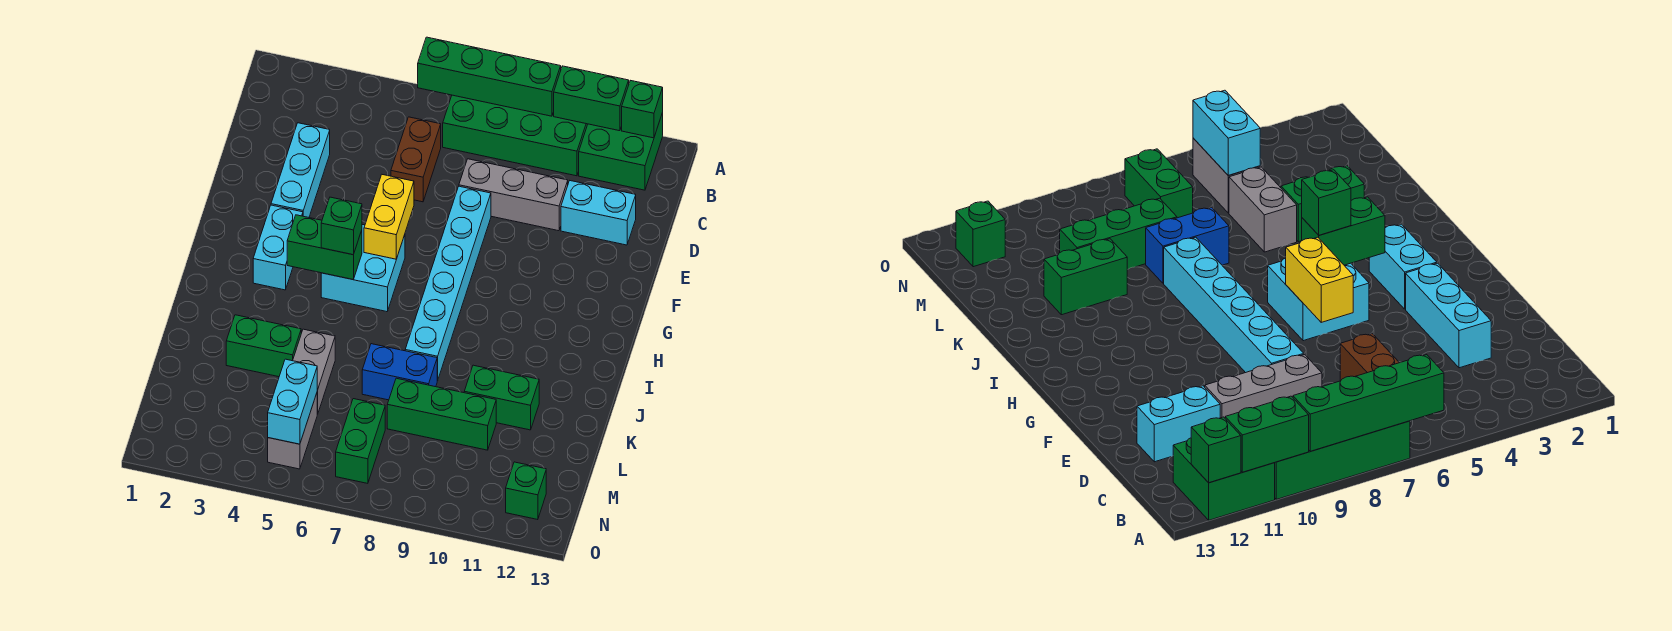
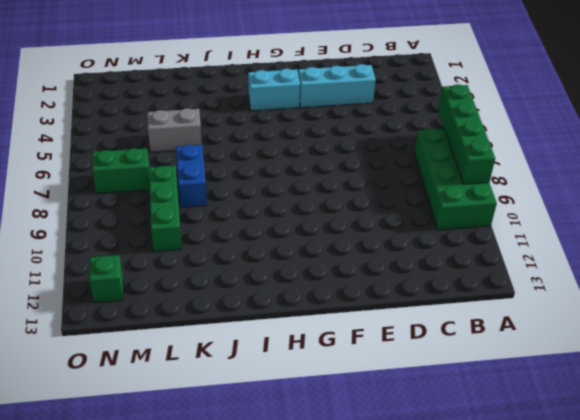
none -> green 2x2 brick [579,113,663,190]
none -> brown 1x2 brick [391,117,441,202]
none -> grey 1x3 brick [459,159,568,231]

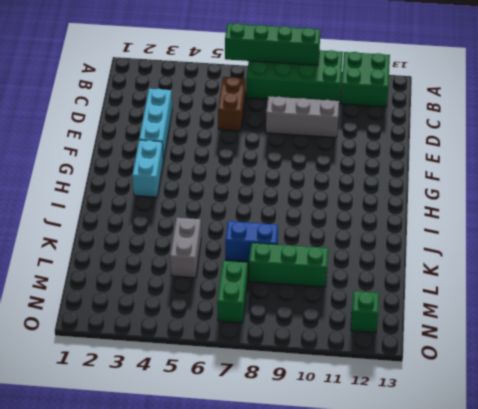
none -> cyan 1x2 brick [561,181,636,245]
none -> cyan 1x6 brick [405,186,491,381]
none -> cyan 2x2 brick [321,225,405,312]

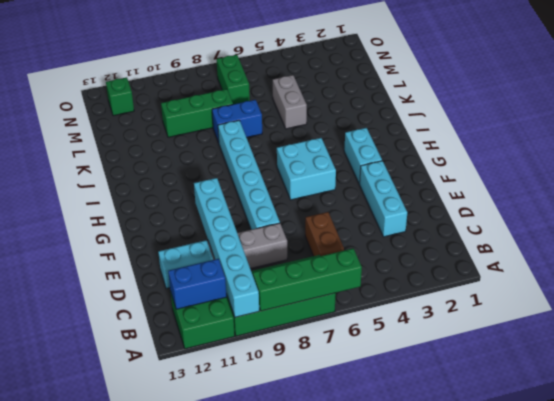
cyan 1x6 brick [194,178,259,317] -> green 1x2 brick [554,66,629,131]
blue 1x2 brick [168,259,227,309] -> none
none -> green 1x2 brick [226,315,301,377]
none -> green 1x2 brick [464,365,539,430]
none -> grey 1x2 brick [268,393,317,469]

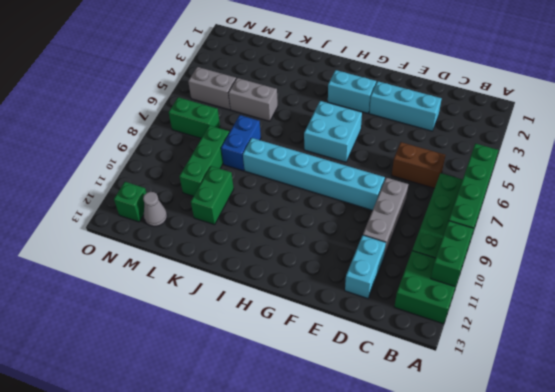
grey 1x1 cone [143,192,167,226] -> none
none -> green 1x2 brick [226,315,301,377]
none -> green 1x1 brick [622,80,663,138]
none -> yellow 1x2 brick [364,175,414,259]

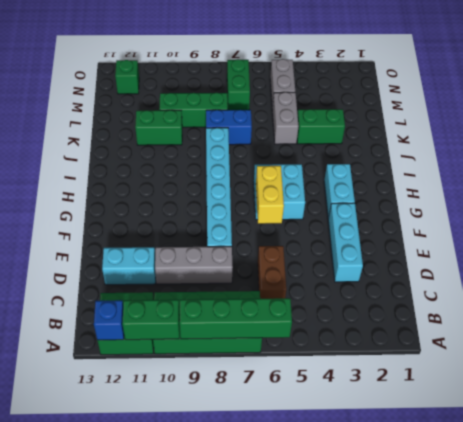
blue 1x1 brick [94,300,124,340] -> green 1x1 brick [622,80,663,138]
none -> green 1x2 brick [287,215,362,280]
none -> cyan 1x2 brick [268,359,317,444]
none -> green 1x1 brick [321,197,362,255]

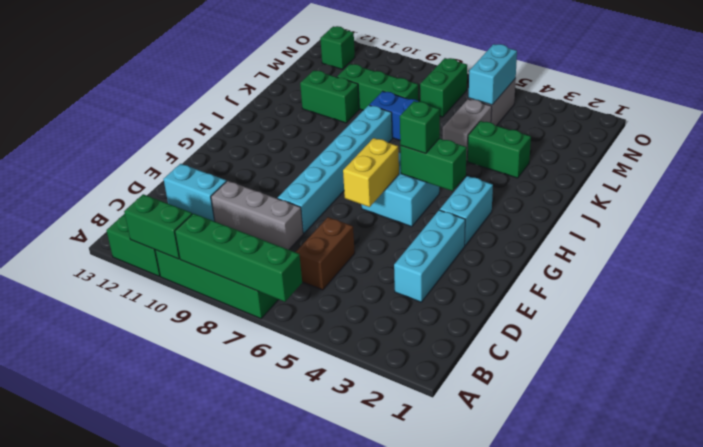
none -> green 1x1 brick [622,80,663,138]

